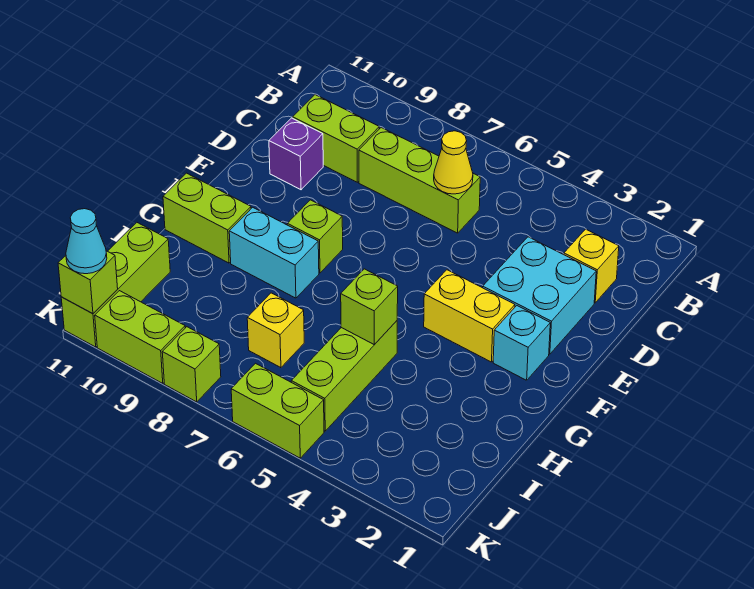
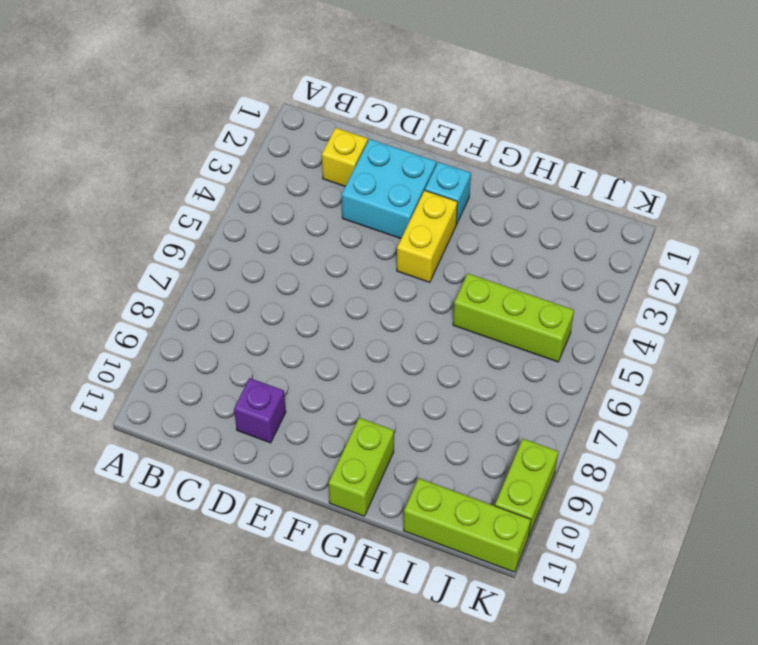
none -> lime 1x3 brick [359,128,480,233]
none -> lime 1x2 brick [293,95,379,182]
none -> lime 1x1 brick [287,200,343,273]

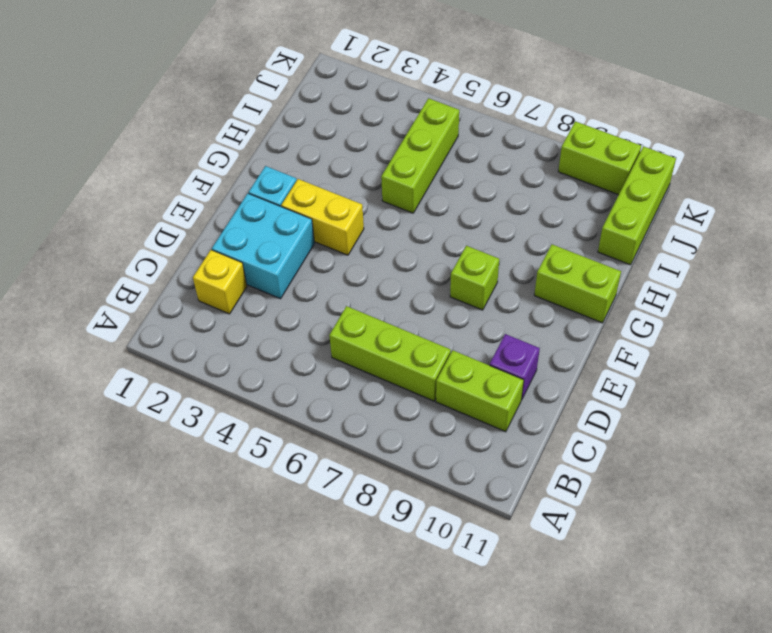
none -> cyan 1x2 brick [229,207,319,298]
none -> yellow 1x1 brick [247,293,304,368]
none -> lime 1x2 brick [231,363,324,458]

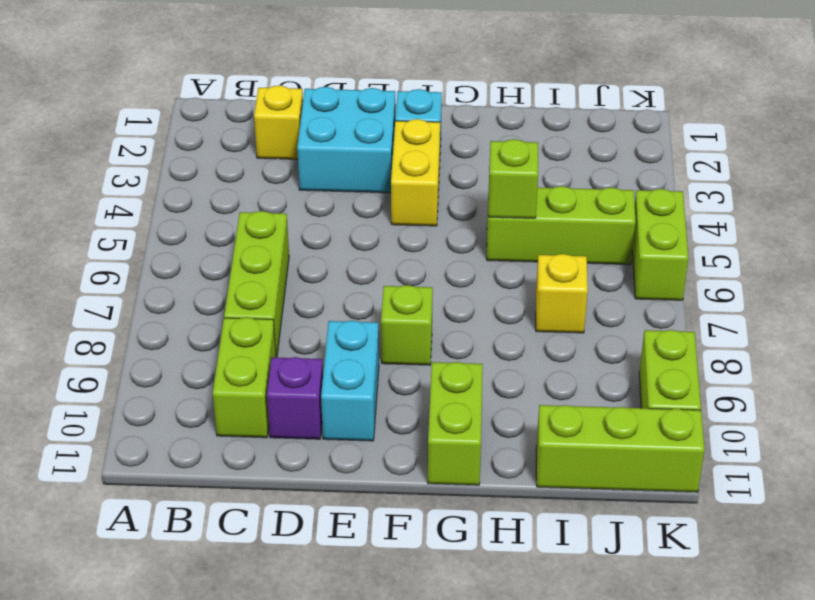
cyan 1x2 brick [321,321,379,441] -> cyan 1x2 brick moved to [229,207,319,298]
none -> lime 1x1 brick [162,327,221,402]
none -> yellow 1x1 cone [434,131,473,194]
none -> lime 1x1 brick [58,251,118,314]

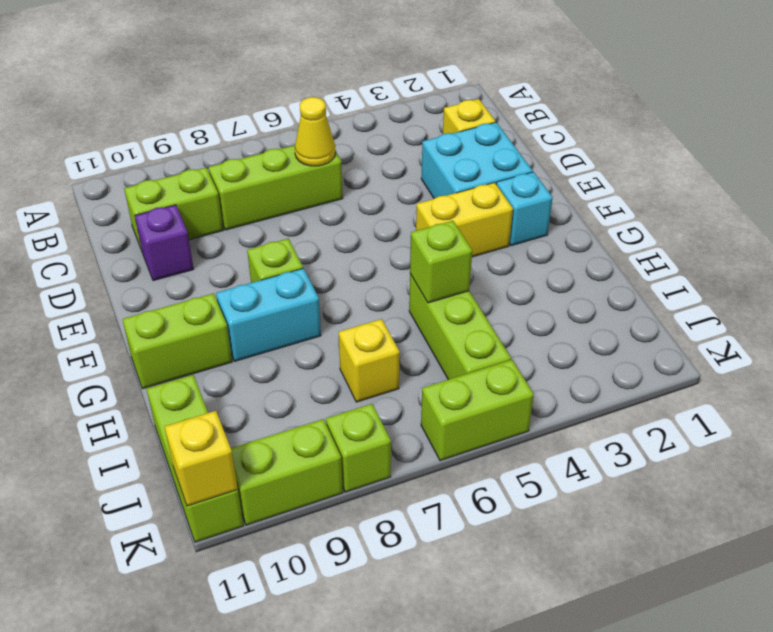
yellow 1x1 brick [165,411,238,506] -> lime 1x1 brick [58,251,118,314]
none -> cyan 1x1 cone [66,209,107,274]

